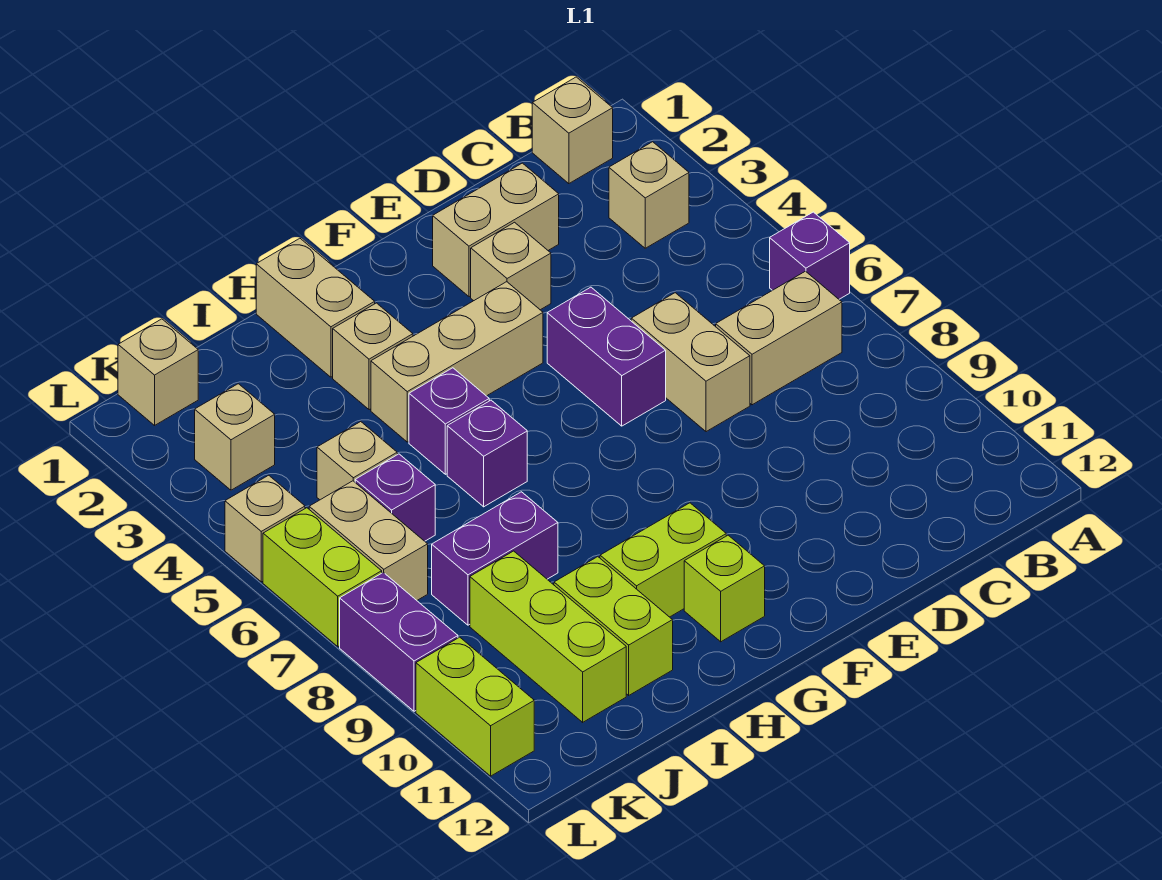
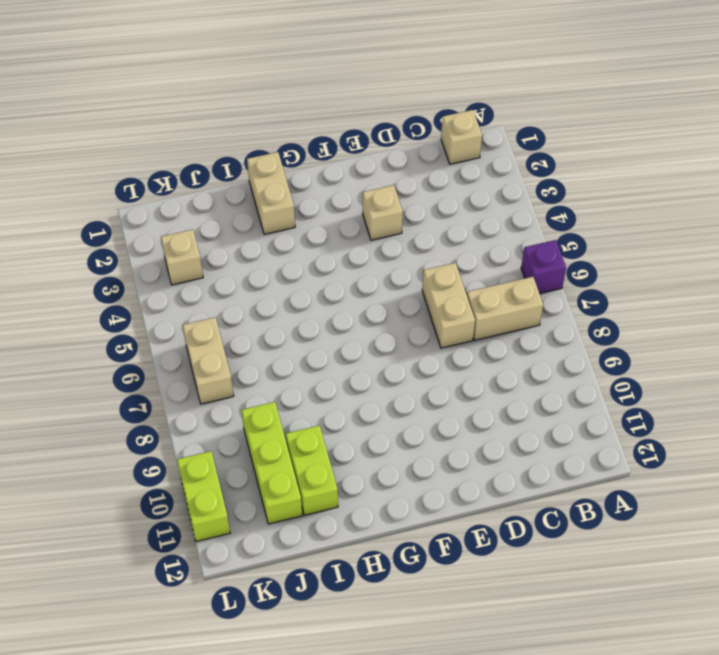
none -> tan 1x1 brick [609,142,689,248]
none -> tan 1x2 brick [433,163,559,297]
none -> purple 1x2 brick [547,287,666,426]

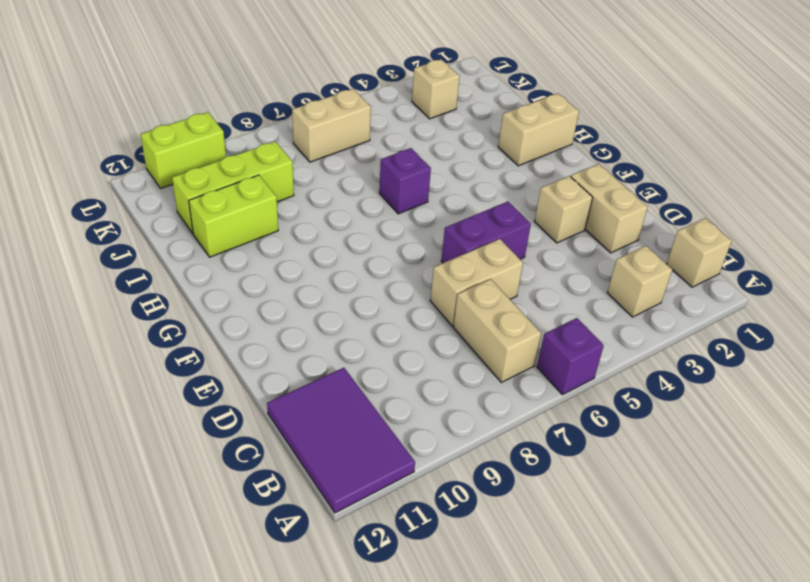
purple 2x3 tile [267,368,415,513] -> none
none -> tan 1x3 brick [371,282,543,442]
none -> lime 1x2 brick [600,503,726,617]
none -> lime 1x1 brick [684,535,765,642]

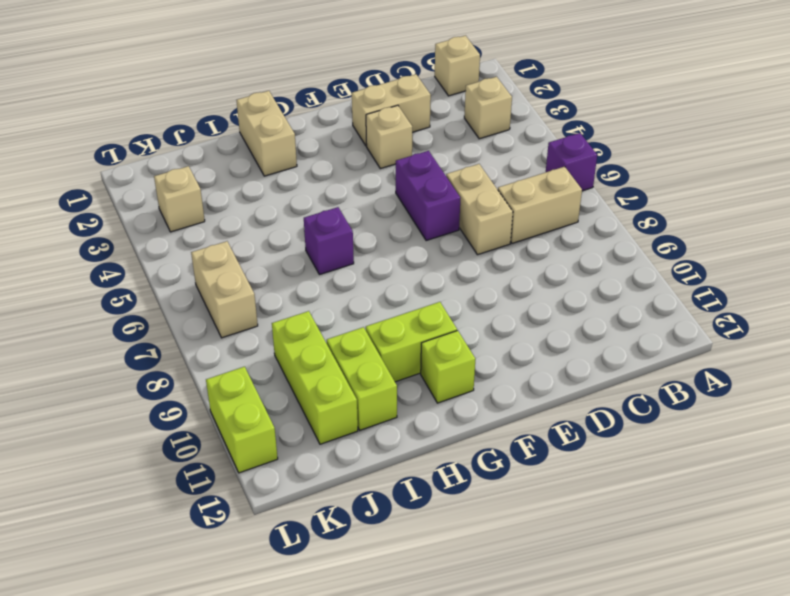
none -> tan 1x3 brick [371,282,543,442]
none -> tan 1x1 brick [333,303,413,410]
none -> purple 1x1 brick [409,368,489,474]

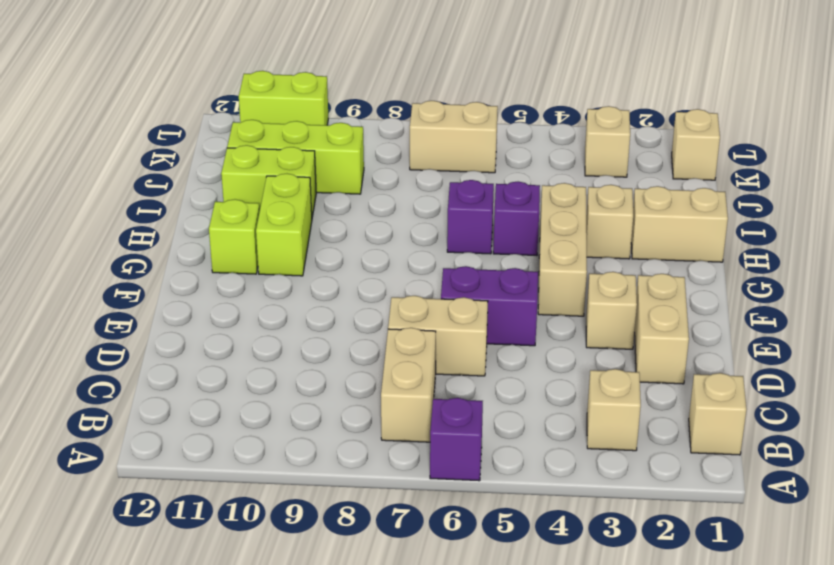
none -> purple 1x2 brick [432,492,558,625]
none -> tan 1x1 brick [317,422,397,500]
none -> purple 1x1 brick [355,454,435,541]

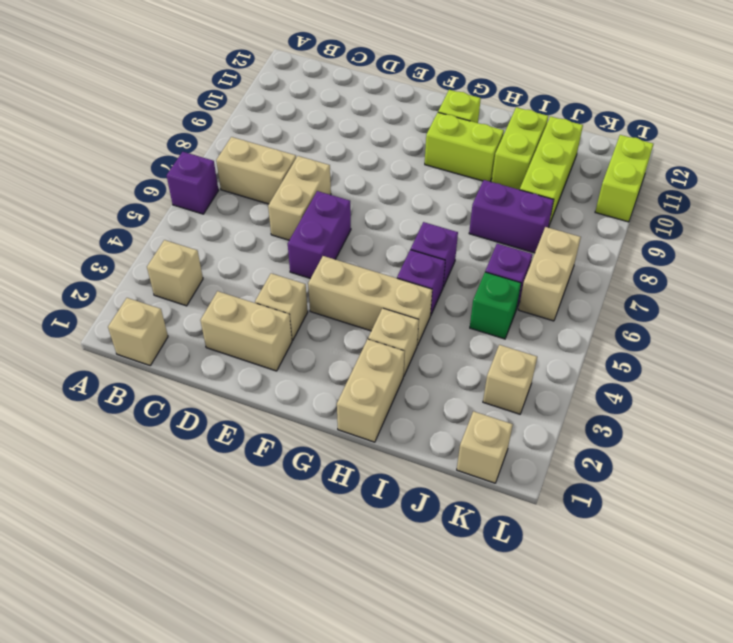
green 1x1 brick [470,272,521,339] -> tan 1x1 brick [317,422,397,500]
none -> tan 1x1 brick [225,475,305,582]
none -> lime 1x2 brick [263,508,382,646]
none -> purple 1x2 brick [340,572,458,711]

